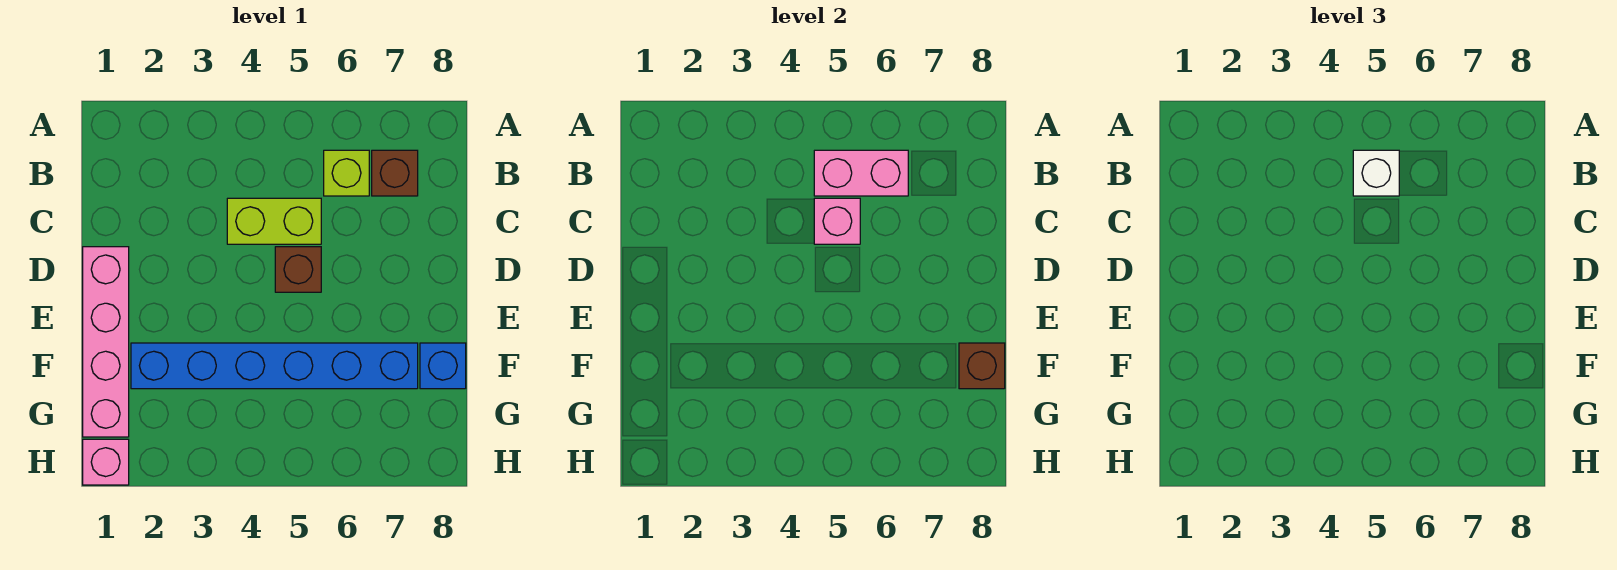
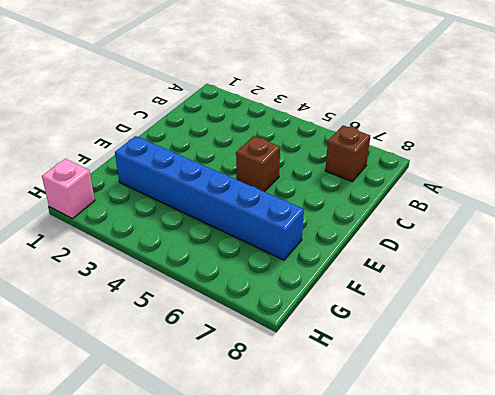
none -> lime 1x1 brick [324,150,369,196]
none -> lime 1x2 brick [227,198,321,244]
none -> pink 1x4 brick [83,247,129,437]

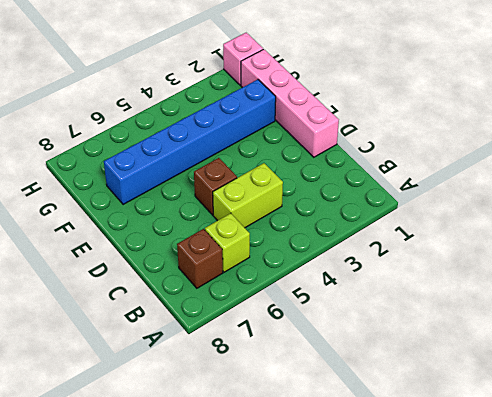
none -> blue 1x1 brick [420,343,466,389]
none -> pink 1x2 brick [814,150,908,196]
none -> pink 1x1 brick [814,198,860,244]

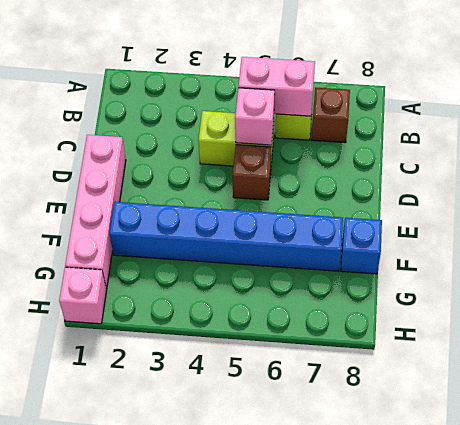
none -> brown 1x1 brick [959,343,1005,389]
none -> white 1x1 brick [1353,150,1399,196]

